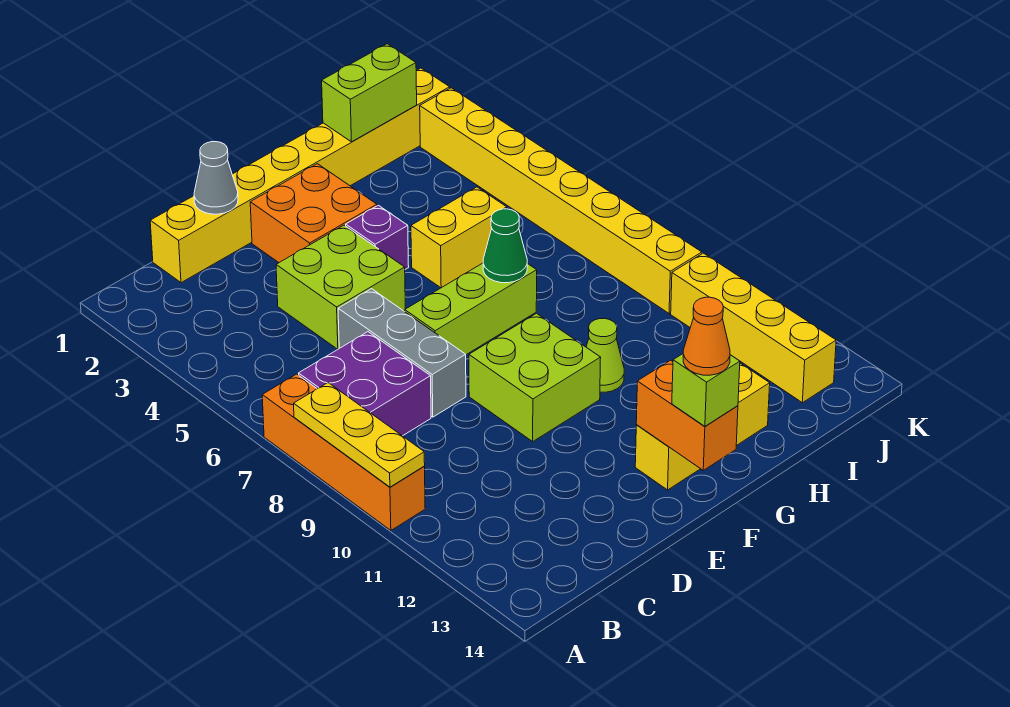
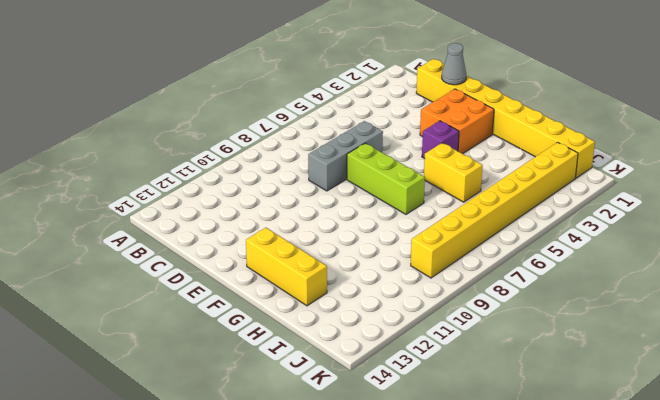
none -> orange 1x4 brick [262,374,425,530]
none -> purple 2x2 brick [298,332,431,436]
none -> lime 2x2 brick [276,225,405,349]

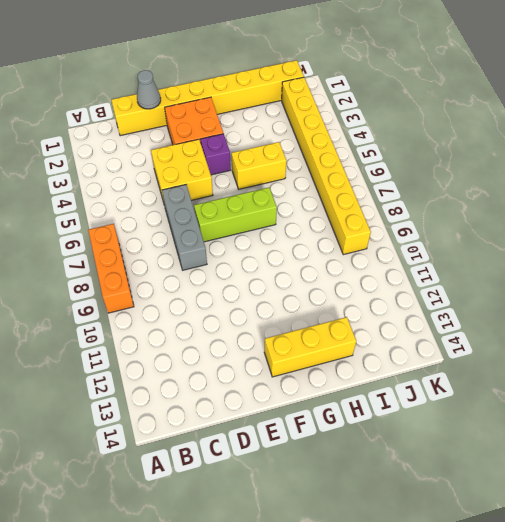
orange 1x3 brick [88,224,134,313] -> orange 1x4 brick [262,374,425,530]
yellow 2x2 brick [151,139,213,202] -> lime 2x2 brick [276,225,405,349]
none -> purple 2x2 brick [298,332,431,436]
none -> lime 2x2 brick [469,313,601,441]
none -> lime 1x1 cone [586,318,624,392]

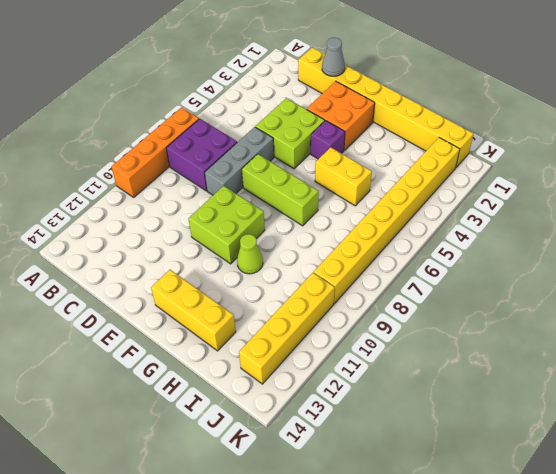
none -> yellow 1x3 plate [294,383,425,487]
none -> orange 1x2 brick [636,360,738,470]
none -> green 1x1 cone [483,209,527,283]

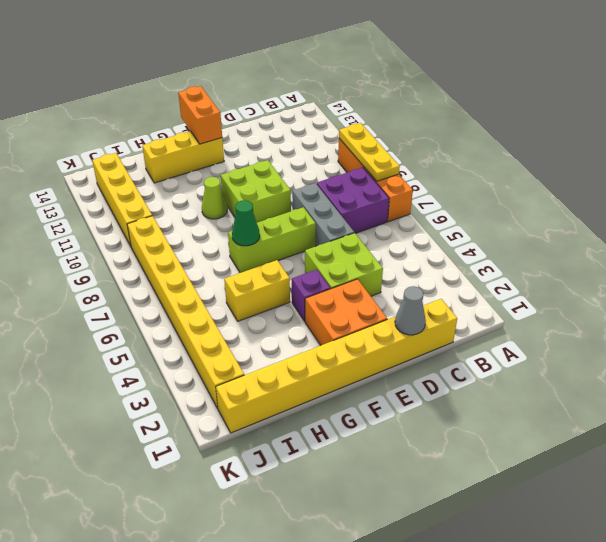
none -> lime 1x2 brick [322,44,417,142]
none -> lime 1x1 brick [672,354,740,426]
none -> orange 1x1 cone [683,297,730,375]

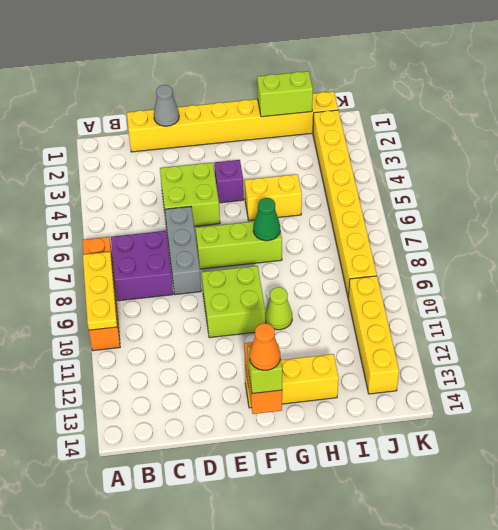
none -> orange 2x2 brick [250,164,377,263]

